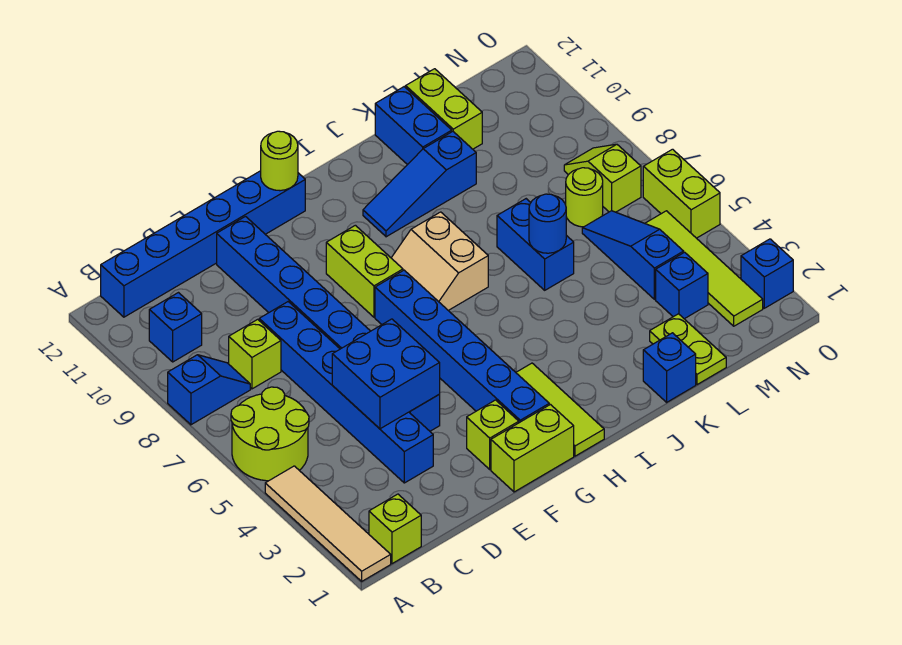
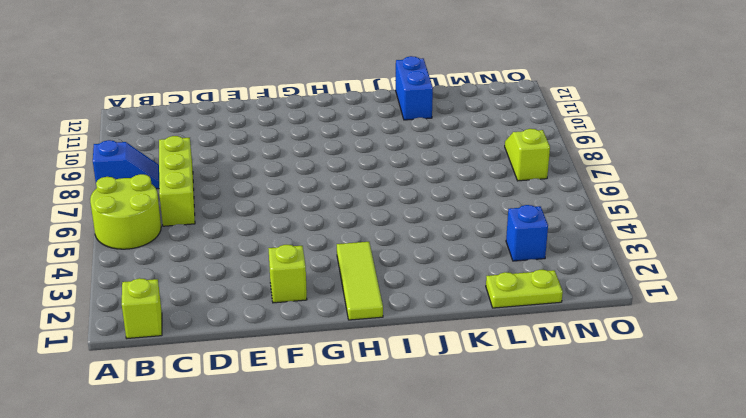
lime 1x3 brick [159,136,195,226] -> lime 1x1 brick [229,319,281,389]
lime 1x2 plate [486,270,563,308] -> lime 1x2 plate turned to [650,314,726,385]
none -> tan 1x4 tile [265,466,391,581]
none -> blue 1x1 brick [149,293,202,362]
none -> blue 1x6 brick [101,171,305,317]
none -> blue 1x6 brick [259,302,433,483]

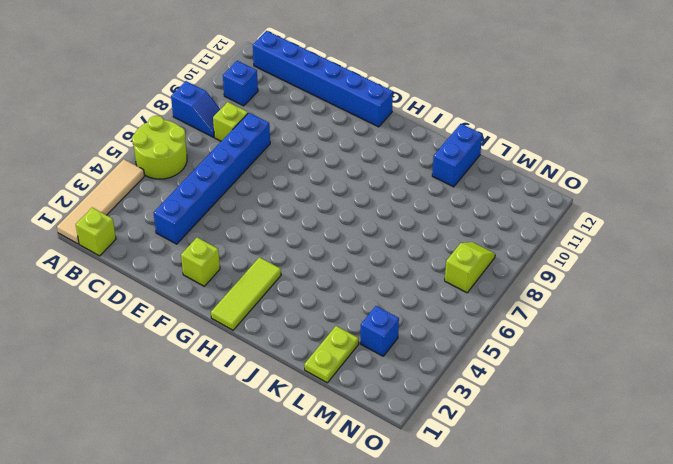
none -> blue 1x8 brick [217,217,440,431]
none -> lime 1x2 brick [491,405,574,492]
none -> blue 1x6 brick [375,270,549,423]
none -> lime 1x2 brick [326,225,403,317]

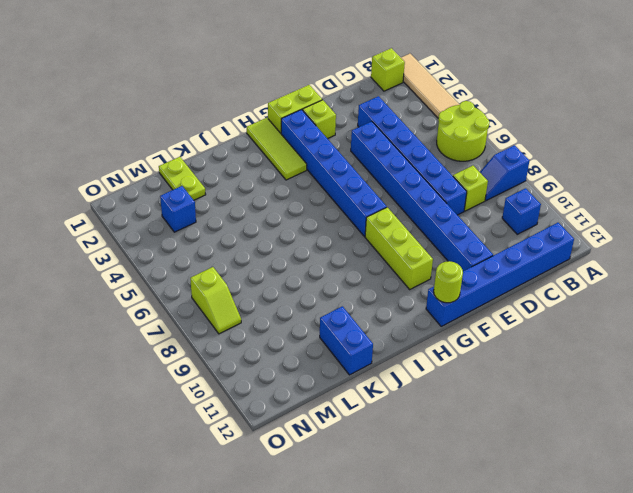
lime 1x3 brick [365,207,433,289] -> lime 1x2 brick [326,225,403,317]
none -> tan 2x2 slope [392,212,488,310]
none -> blue 1x3 slope [363,132,476,237]
none -> blue 1x1 brick [643,333,696,402]
none -> blue 1x2 brick [497,199,574,290]

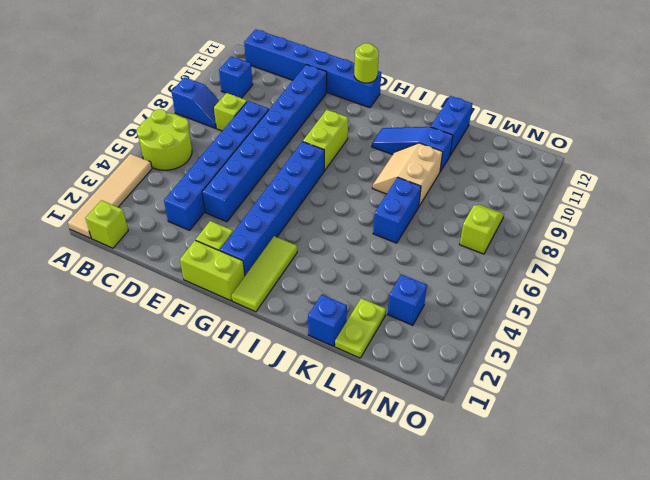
tan 2x2 slope [372,143,443,206] -> tan 2x2 slope moved to [392,212,488,310]
none -> lime 1x2 brick [406,69,482,149]
none -> blue 1x3 slope [582,211,684,299]
none -> lime 1x1 round brick [566,168,603,227]
none -> lime 1x4 tile [645,211,763,326]

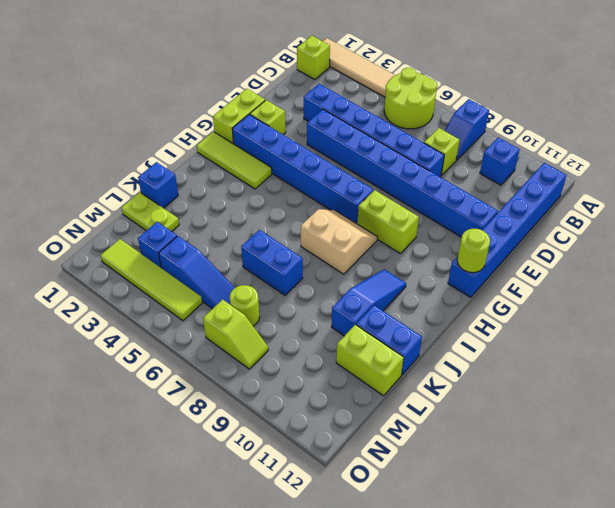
none -> blue 1x1 brick [741,239,793,308]
none -> lime 1x2 brick [643,149,720,238]
none -> blue 2x2 brick [332,319,440,429]
none -> blue 1x1 round brick [529,194,566,253]

